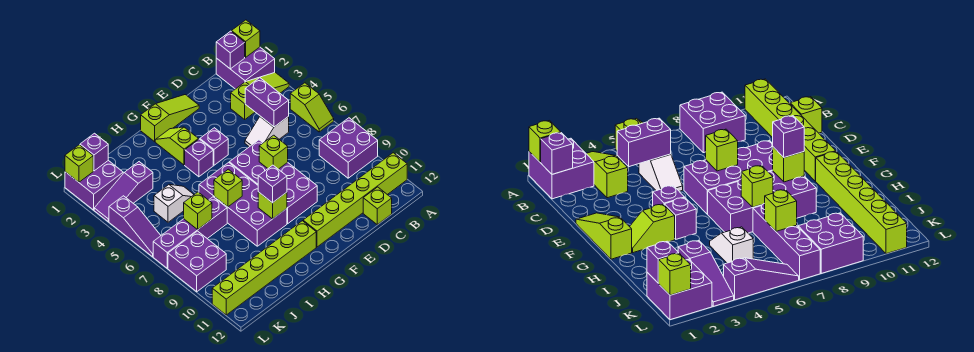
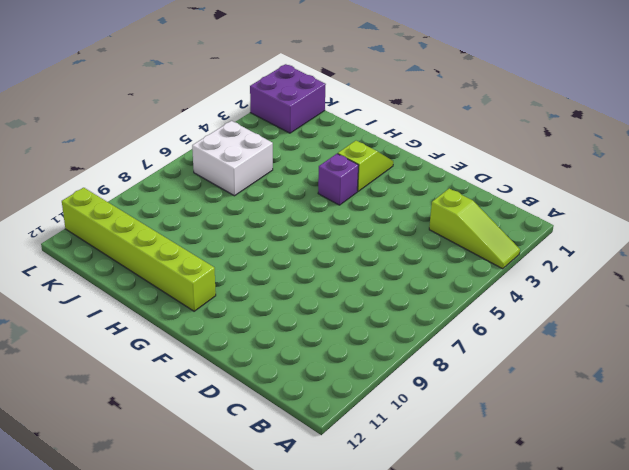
white 2x2 brick [192,121,273,196] -> white 1x2 slope [154,185,194,222]
none -> purple 2x2 brick [216,47,275,89]
none -> lime 1x2 slope [290,83,334,132]
none -> purple 2x2 brick [319,118,378,178]
none -> lime 1x6 brick [303,153,407,247]

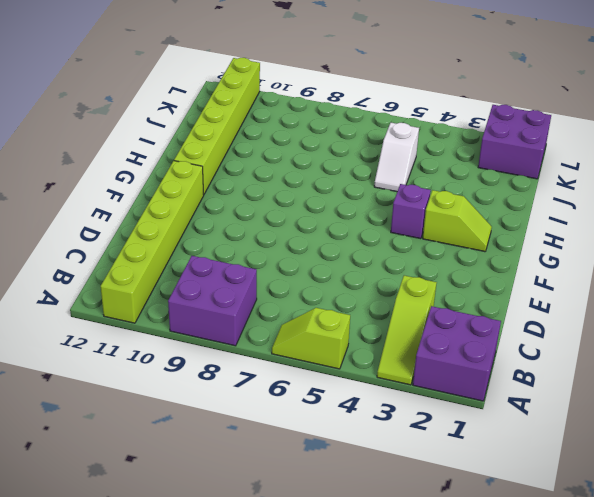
none -> white 1x2 slope [245,116,289,147]
none -> lime 1x1 brick [363,187,392,224]
none -> lime 1x3 slope [141,95,199,142]
none -> purple 2x4 brick [229,140,317,224]

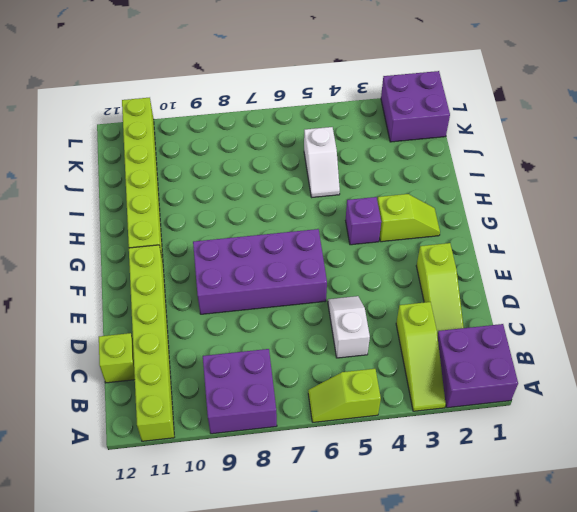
lime 1x3 slope [416,243,464,335] -> lime 1x3 slope moved to [141,95,199,142]
none -> purple 1x1 brick [200,128,228,165]
none -> purple 2x4 brick [199,162,287,246]
none -> purple 1x4 brick [153,197,227,268]
none -> purple 1x3 slope [94,162,153,222]

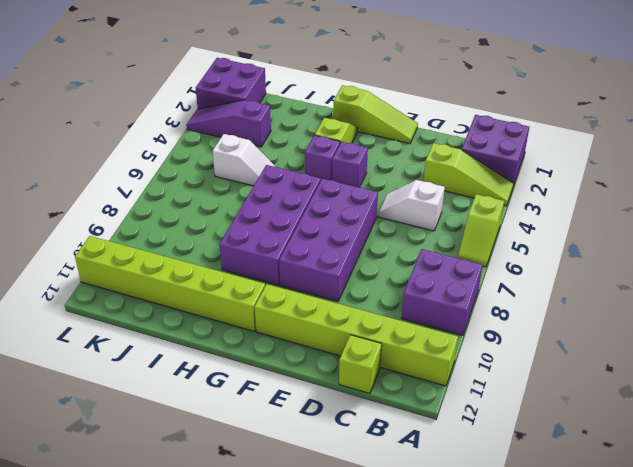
none -> purple 1x4 brick [153,197,227,268]
none -> purple 2x2 brick [168,231,226,292]
none -> purple 1x3 slope [109,196,161,257]
none -> lime 1x1 brick [232,20,260,57]

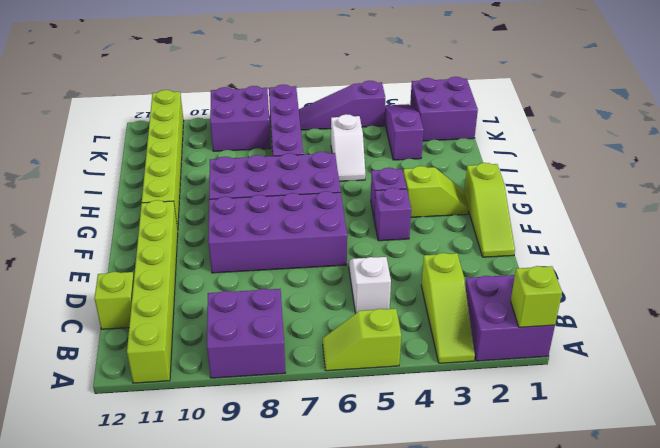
none -> purple 1x1 brick [216,31,245,69]
none -> purple 1x2 brick [245,78,289,127]
none -> lime 1x1 brick [259,135,288,169]
none -> lime 1x1 brick [258,192,287,219]

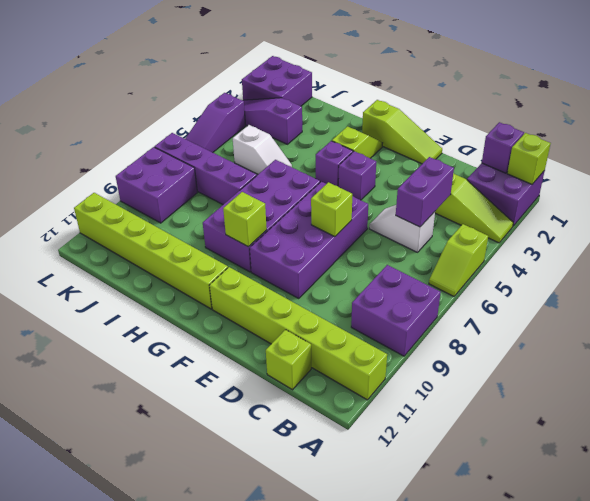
none -> lime 1x1 brick [214,169,242,207]
none -> lime 1x1 brick [184,192,212,230]
none -> purple 1x1 brick [80,133,108,171]
none -> lime 1x1 brick [65,145,93,182]

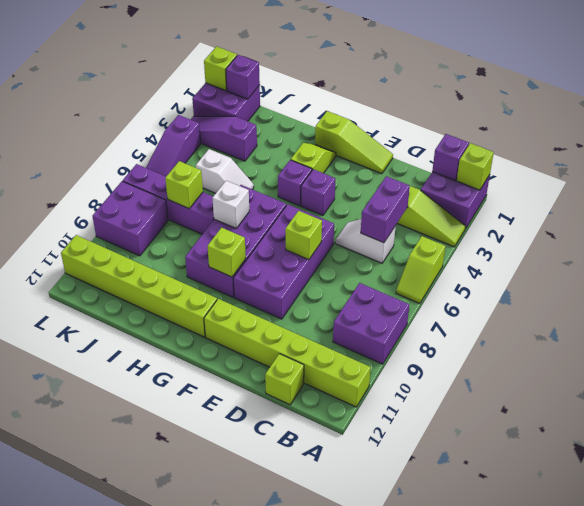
white 1x1 brick [212,181,249,228] -> lime 1x1 brick [214,169,242,207]
none -> purple 1x1 brick [258,165,287,203]

